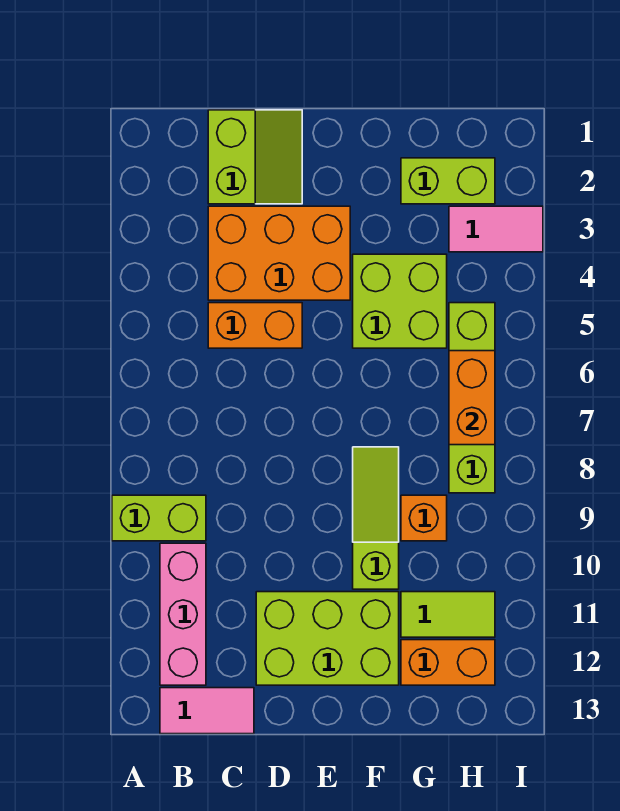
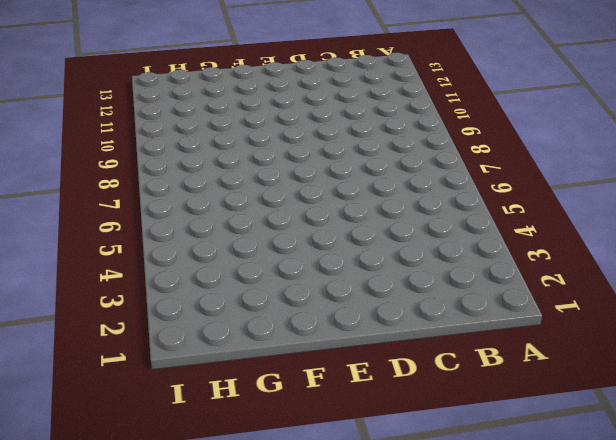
none -> lime 1x2 brick [112,495,206,541]
none -> pink 1x3 brick [160,543,206,685]
none -> pink 1x2 tile [160,688,254,734]

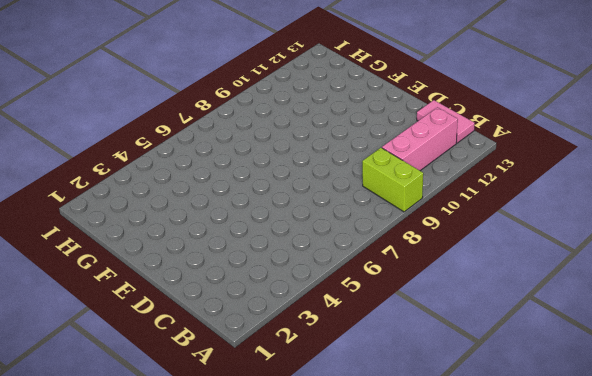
none -> lime 2x2 slope [208,110,302,204]
none -> orange 2x3 brick [208,206,350,300]
none -> orange 1x2 brick [208,303,302,348]

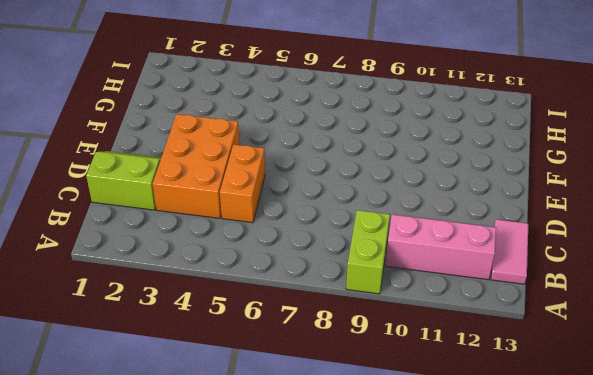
none -> lime 2x3 brick [256,592,399,685]
none -> lime 2x2 brick [353,254,447,348]
none -> lime 1x3 slope [353,447,399,589]

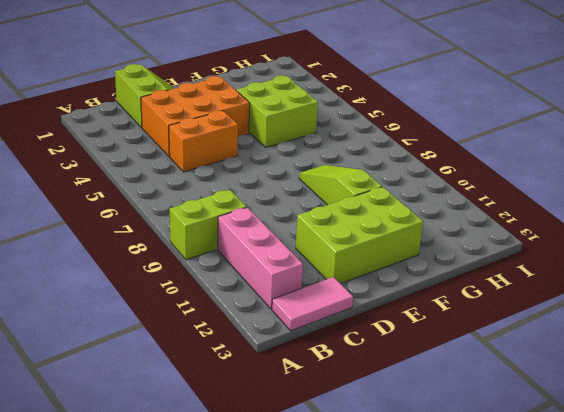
none -> lime 1x2 brick [401,158,495,204]
none -> orange 1x1 brick [401,495,447,541]
none -> lime 1x2 tile [401,592,495,637]

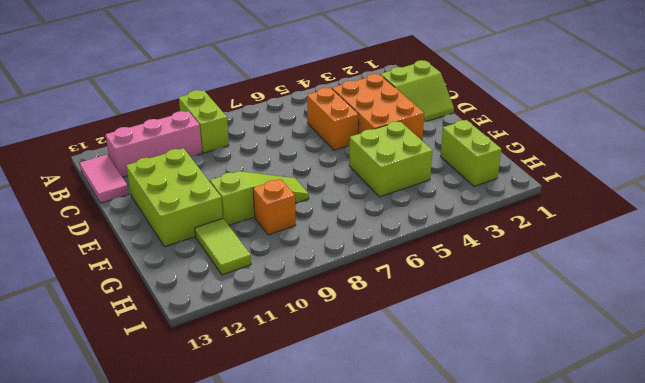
none -> orange 1x2 brick [401,640,495,685]
none -> pink 1x2 tile [449,206,543,252]
none -> lime 1x4 brick [449,303,495,493]

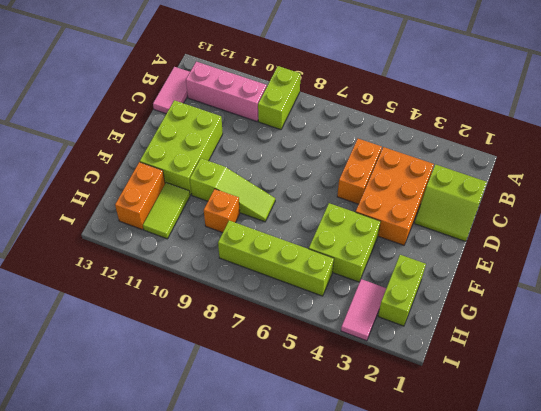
none -> orange 1x2 brick [449,351,495,445]

